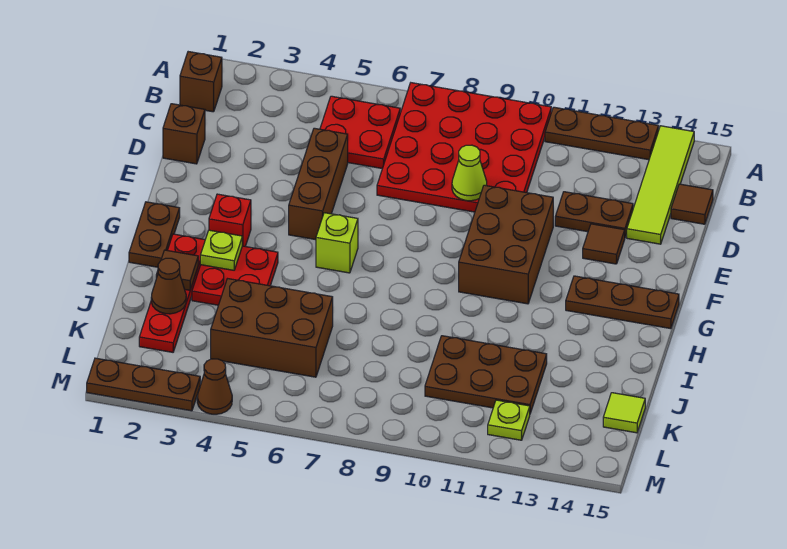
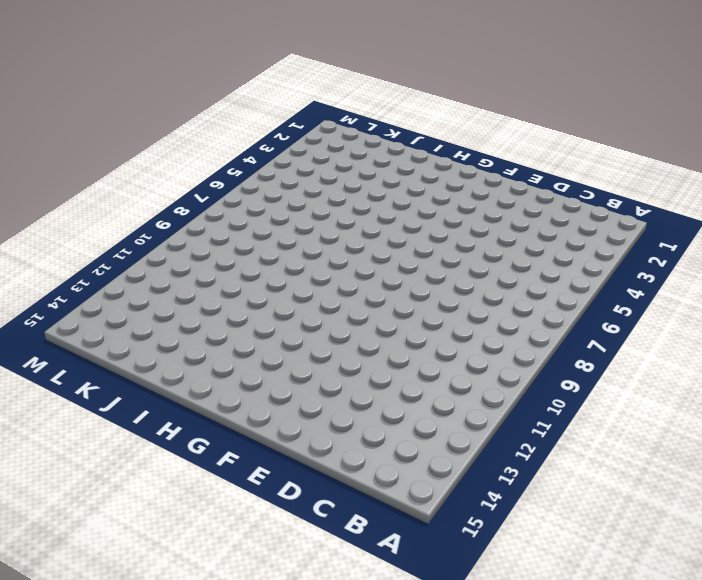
none -> red 4x4 plate [377,83,551,212]
none -> brown 1x3 plate [545,107,659,160]
none -> lime 1x4 tile [627,126,694,244]

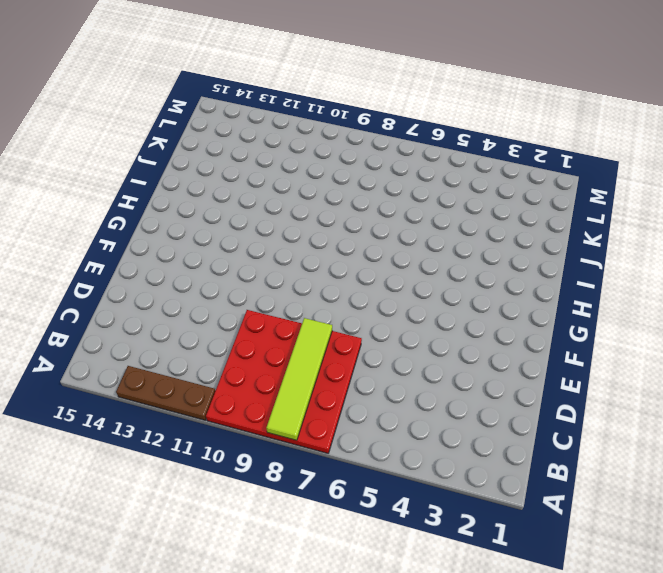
lime 1x4 tile [266,318,332,440] -> lime 1x4 tile moved to [627,126,694,244]
none -> brown 1x1 brick [180,52,222,112]
none -> red 2x2 plate [320,96,400,169]
none -> brown 1x1 tile [671,184,713,224]

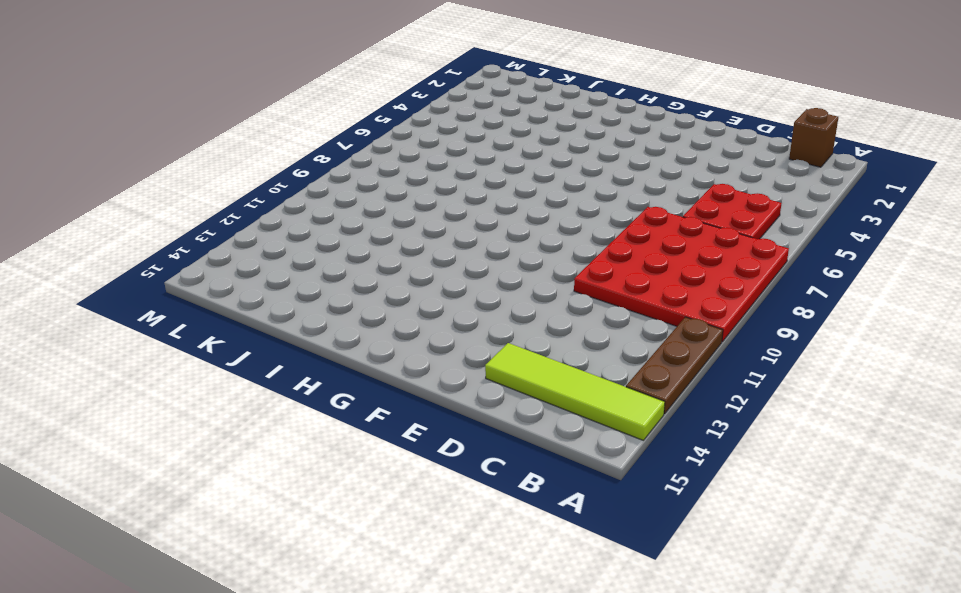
none -> brown 1x1 tile [671,184,713,224]
none -> brown 1x1 brick [163,104,205,164]
none -> brown 1x3 brick [289,128,348,240]

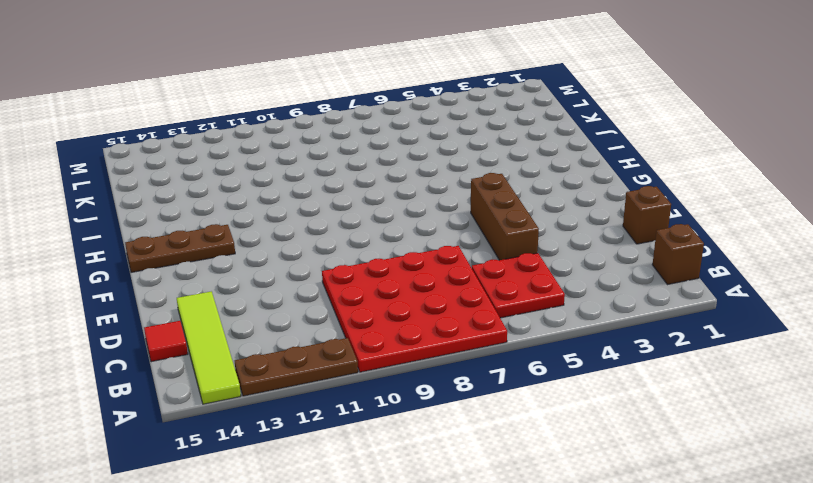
red 1x1 tile [144,321,188,362] -> brown 1x1 tile [671,184,713,224]
none -> brown 1x2 plate [555,192,633,237]
none -> brown 2x3 brick [459,185,553,304]
none -> brown 1x1 tile [583,224,625,264]

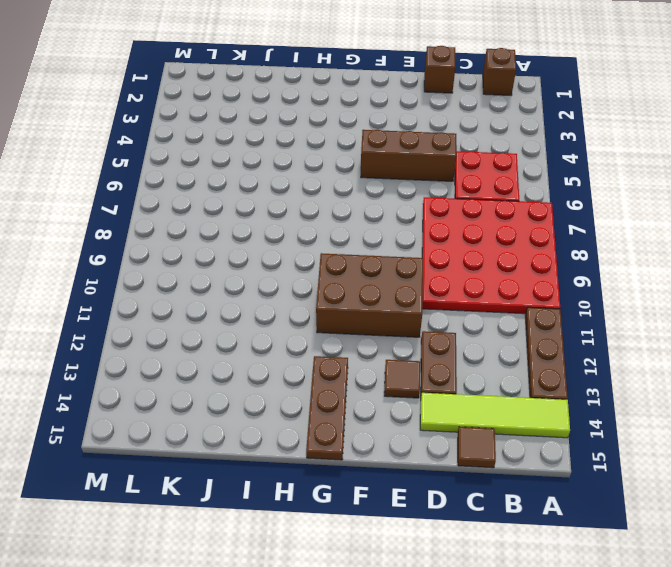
none -> brown 1x2 plate [129,202,180,267]
none -> red 1x1 brick [209,194,251,246]
none -> lime 1x1 brick [316,213,358,273]

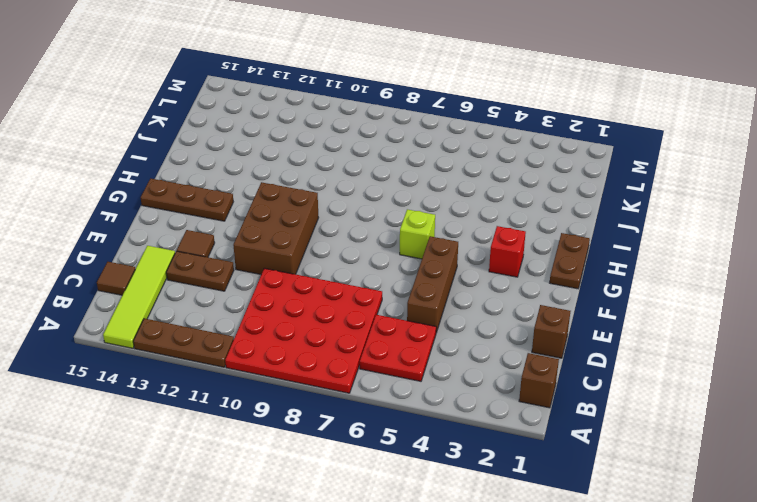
none -> red 1x4 plate [139,234,205,352]
none -> red 2x2 plate [192,246,278,305]
none -> brown 2x3 brick [211,279,333,377]

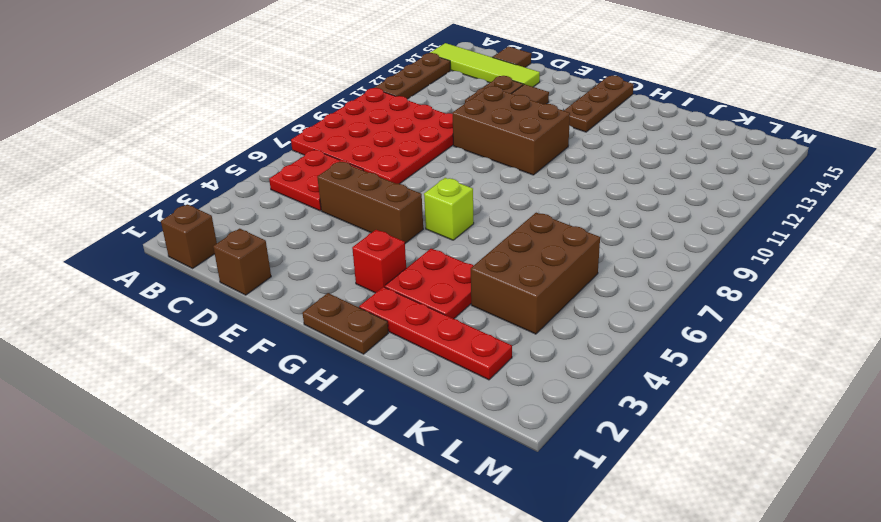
none -> brown 2x3 plate [425,336,547,413]
none -> lime 1x1 tile [603,393,645,433]
none -> lime 1x1 plate [488,400,530,440]

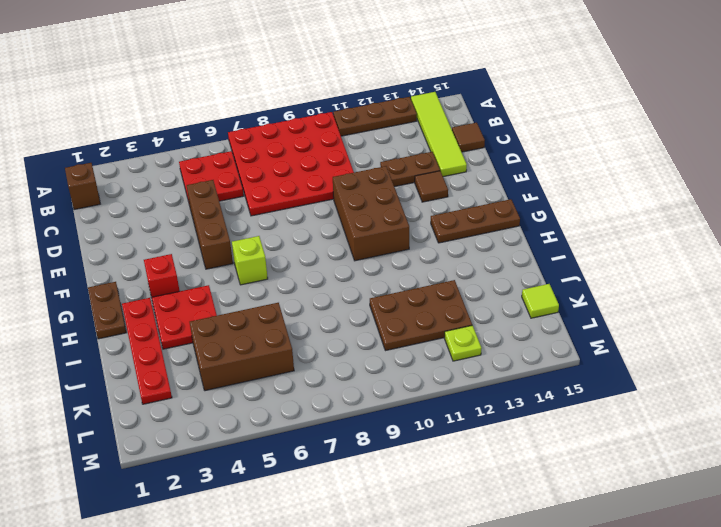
none -> brown 1x1 brick [163,104,205,164]
none -> brown 1x3 plate [87,358,200,411]
none -> brown 1x1 cone [197,359,232,414]

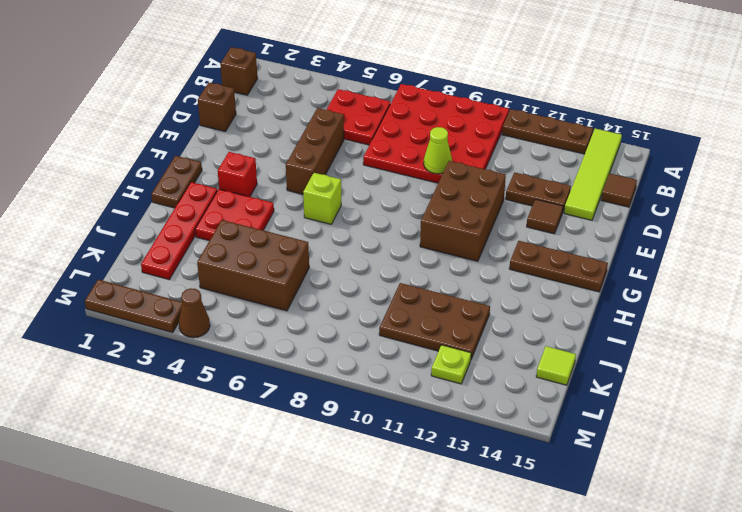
none -> lime 1x1 plate [200,230,242,270]
none -> brown 1x1 tile [156,250,198,290]
none -> brown 1x1 cone [151,258,186,314]

